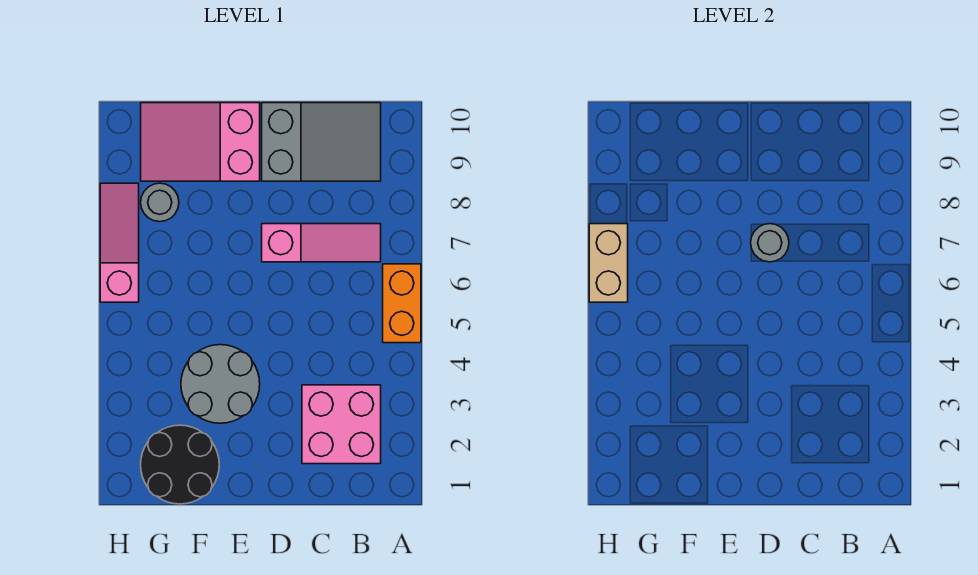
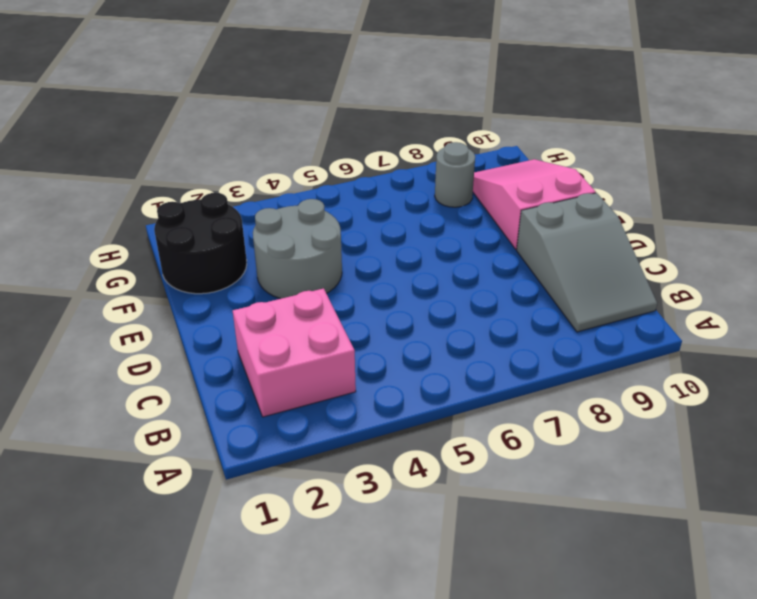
none -> orange 1x2 brick [383,264,421,343]
none -> pink 1x3 slope [262,224,381,262]

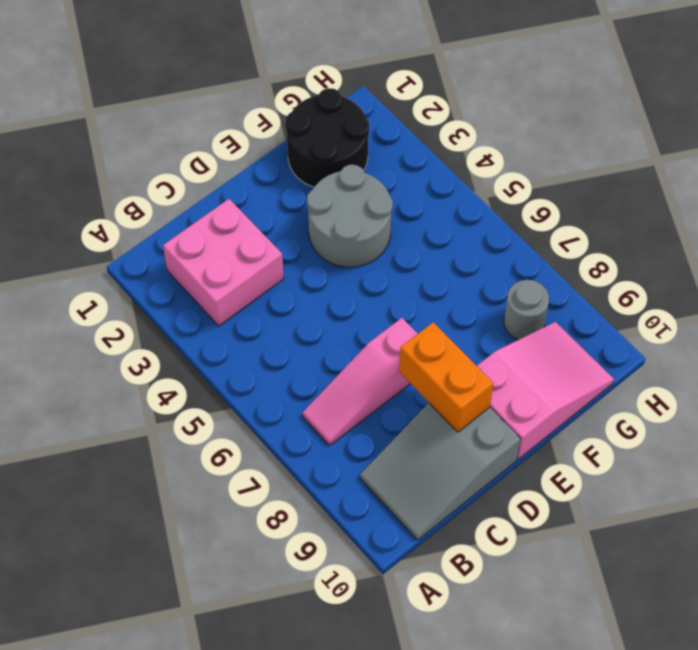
orange 1x2 brick [399,322,493,432] -> orange 1x2 brick moved to [383,264,421,343]
none -> pink 1x3 slope [100,183,139,302]
none -> grey 1x1 round brick [751,224,789,262]

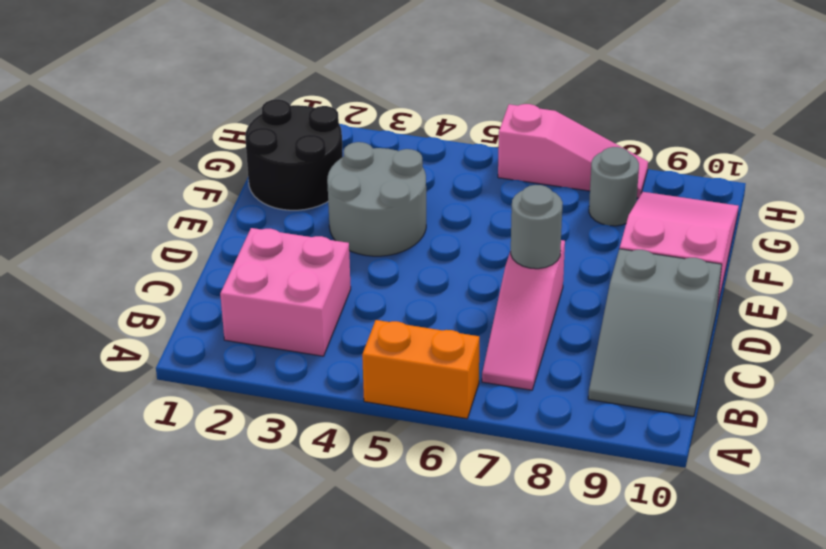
none -> tan 1x2 brick [589,224,628,302]

